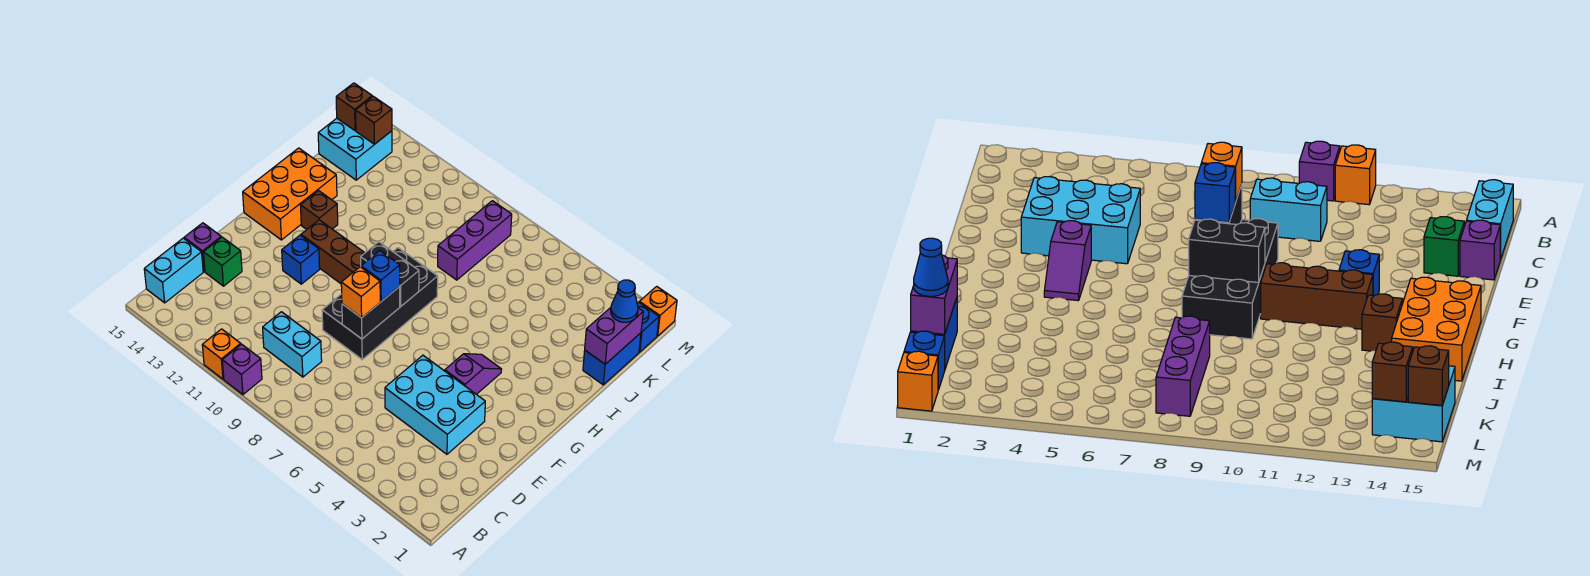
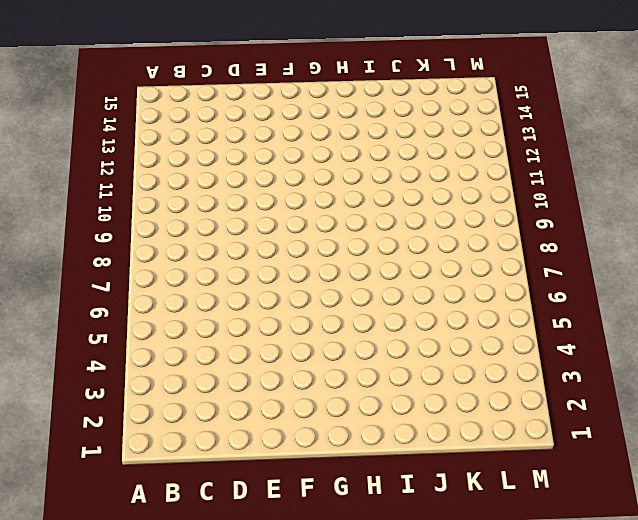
none -> purple 1x1 brick [222,344,262,395]
none -> orange 1x1 brick [202,329,241,379]
none -> cyan 1x2 brick [144,238,203,303]

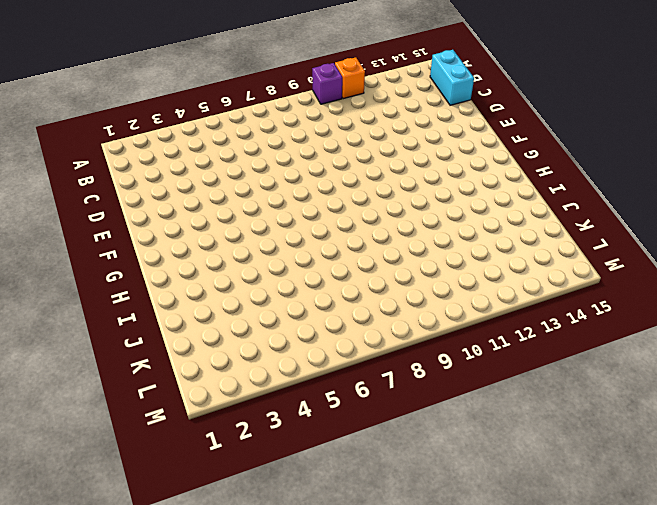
none -> cyan 1x2 brick [263,312,322,377]
none -> cyan 2x3 brick [385,355,485,454]
none -> green 1x1 brick [203,237,242,286]

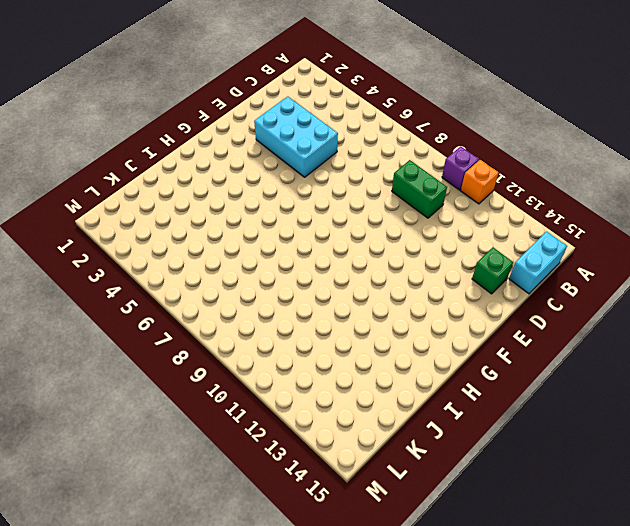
green 1x2 brick [392,160,447,218] -> cyan 1x2 brick [263,312,322,377]
none -> purple 1x1 brick [184,223,221,271]
none -> black 2x4 brick [322,248,438,359]
none -> purple 1x2 slope [445,354,502,394]

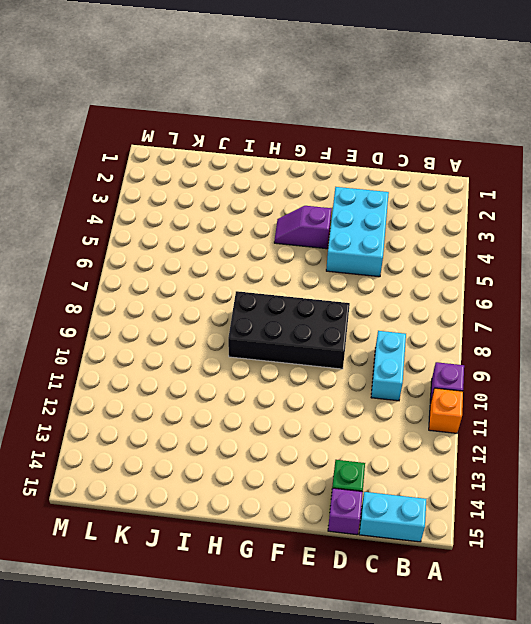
none -> blue 1x1 brick [282,235,320,284]
none -> brown 1x3 brick [301,220,365,284]
none -> orange 2x3 brick [243,148,337,240]

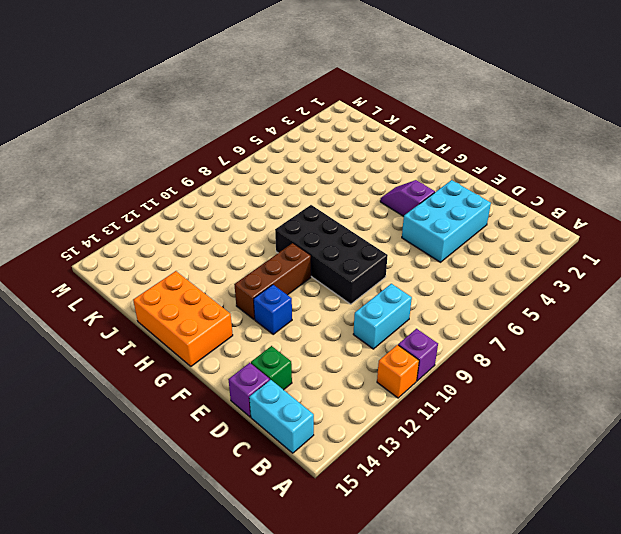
none -> brown 1x1 brick [301,191,338,229]
none -> blue 1x2 brick [583,333,641,385]
none -> purple 1x3 brick [438,201,512,280]

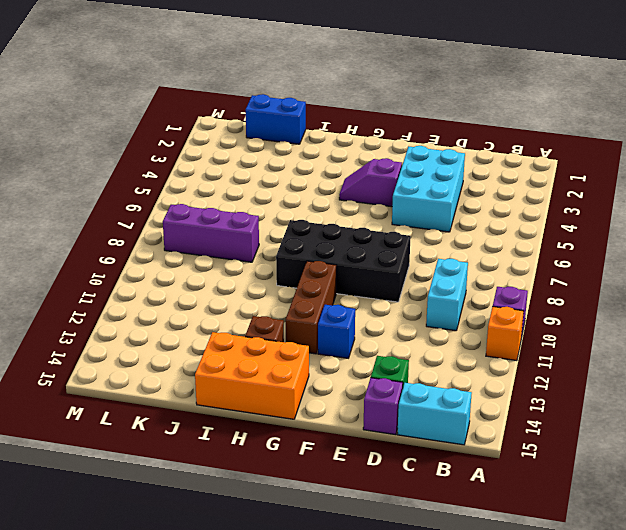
none -> cyan 2x2 brick [318,118,392,180]
none -> blue 1x1 brick [637,302,659,352]
none -> orange 1x1 brick [639,286,677,336]

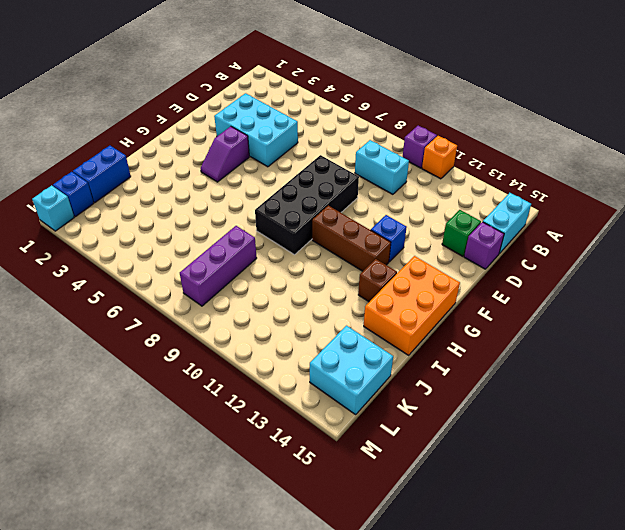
cyan 1x1 brick [32,185,74,231] -> orange 1x1 brick [639,286,677,336]
none -> black 1x2 brick [342,287,400,339]
none -> black 1x2 brick [361,242,419,307]
none -> purple 1x2 brick [585,308,643,364]

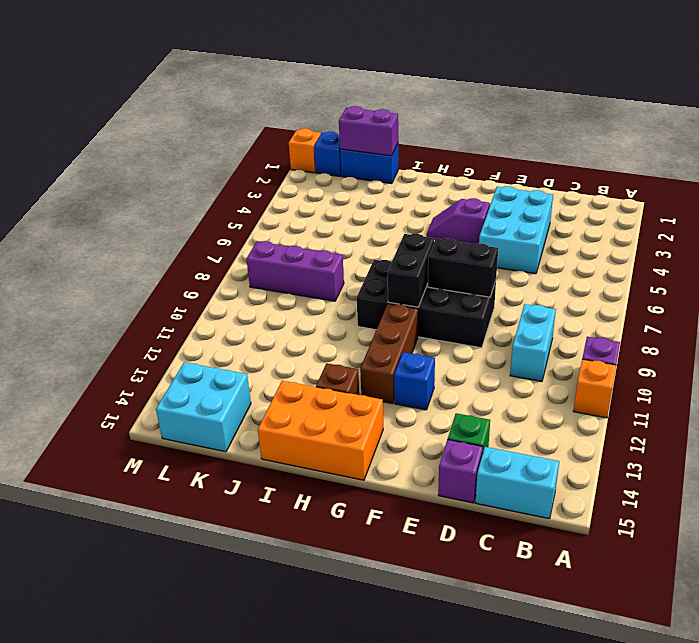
none -> brown 1x1 brick [356,96,392,144]
none -> brown 1x1 brick [336,83,372,130]
none -> orange 1x1 brick [341,267,380,318]

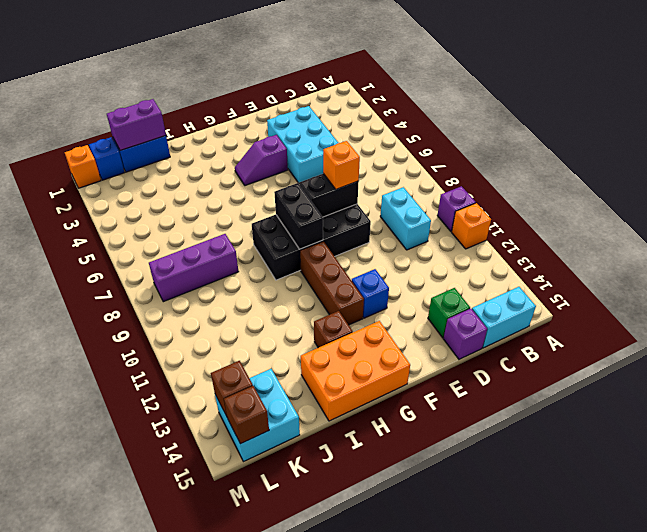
none -> blue 1x1 brick [361,251,400,301]
none -> blue 1x1 cone [611,280,638,322]

